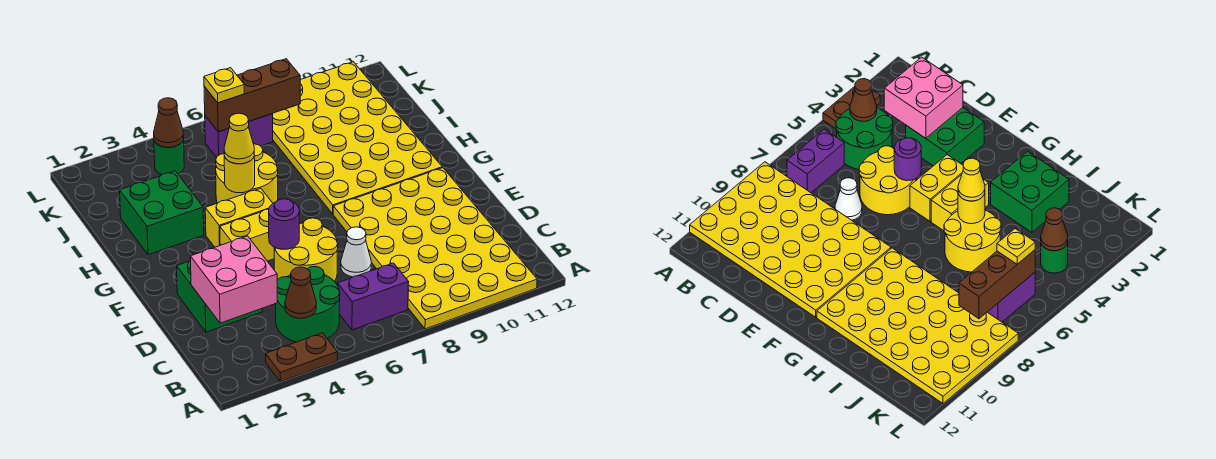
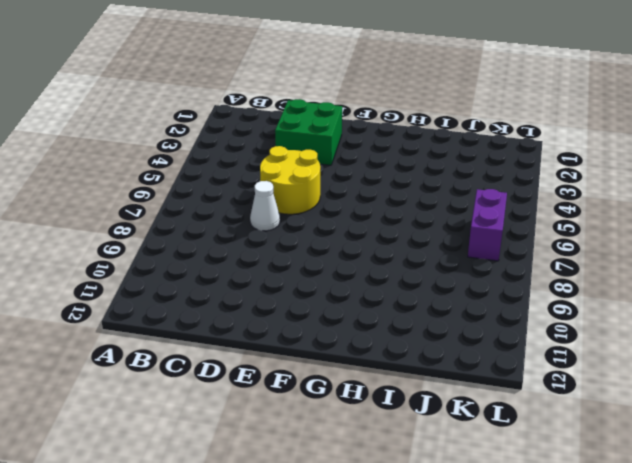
none -> brown 1x2 plate [266,333,337,382]
none -> yellow 4x6 plate [333,168,537,329]
none -> green 2x2 round brick [276,266,340,342]

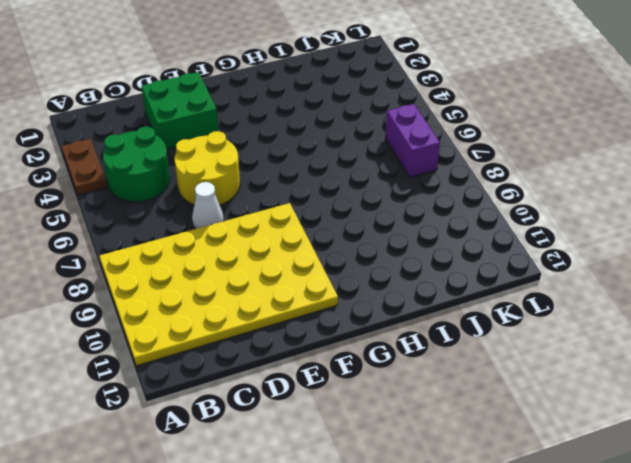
none -> purple 1x2 brick [338,263,409,330]
none -> yellow 1x2 brick [220,209,275,261]
none -> yellow 1x2 brick [205,188,273,247]

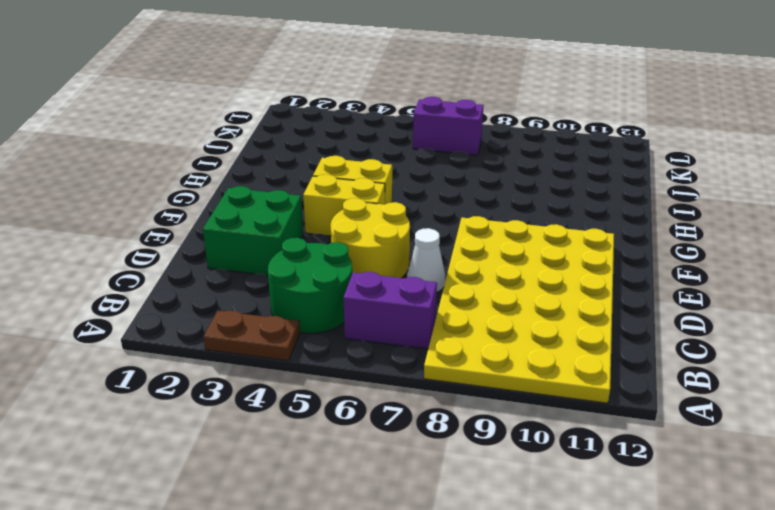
none -> yellow 4x6 plate [273,62,442,214]
none -> green 2x2 brick [120,171,204,255]
none -> yellow 2x2 round brick [216,144,278,203]

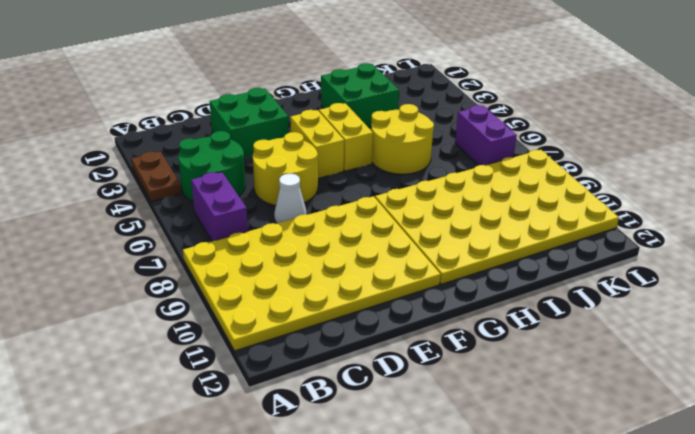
none -> green 1x1 round brick [154,137,184,175]
none -> brown 1x1 cone [285,267,316,318]
none -> pink 2x2 brick [190,236,277,323]

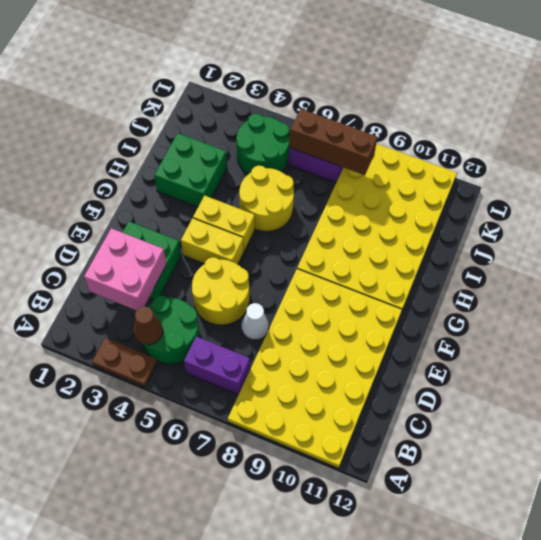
green 2x2 round brick [237,114,290,174] -> green 1x1 round brick [154,137,184,175]
none -> purple 1x1 round brick [269,199,299,249]
none -> yellow 1x1 round brick [224,157,255,193]
none -> brown 1x1 cone [154,98,183,147]

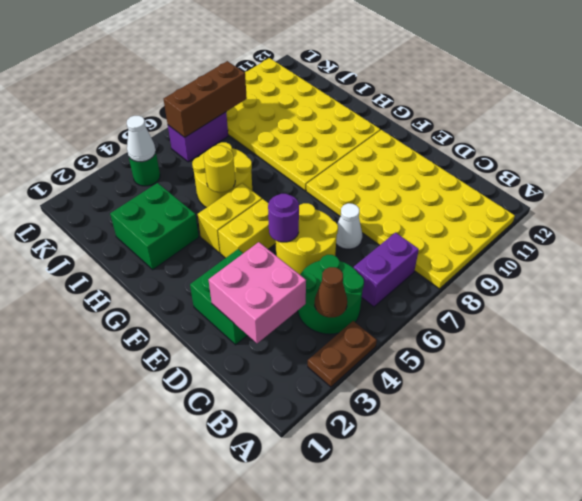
white 1x1 cone [127,116,156,162] -> brown 1x1 cone [154,98,183,147]
none -> yellow 1x1 cone [224,113,254,164]
none -> yellow 1x1 plate [204,68,244,103]

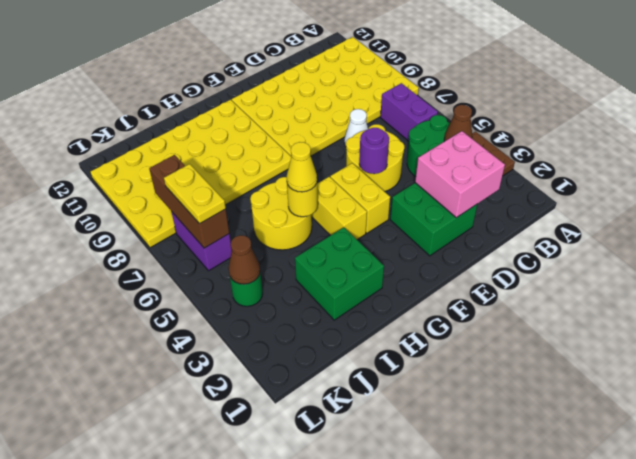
yellow 1x2 plate [164,164,226,224] -> yellow 1x1 plate [204,68,244,103]

